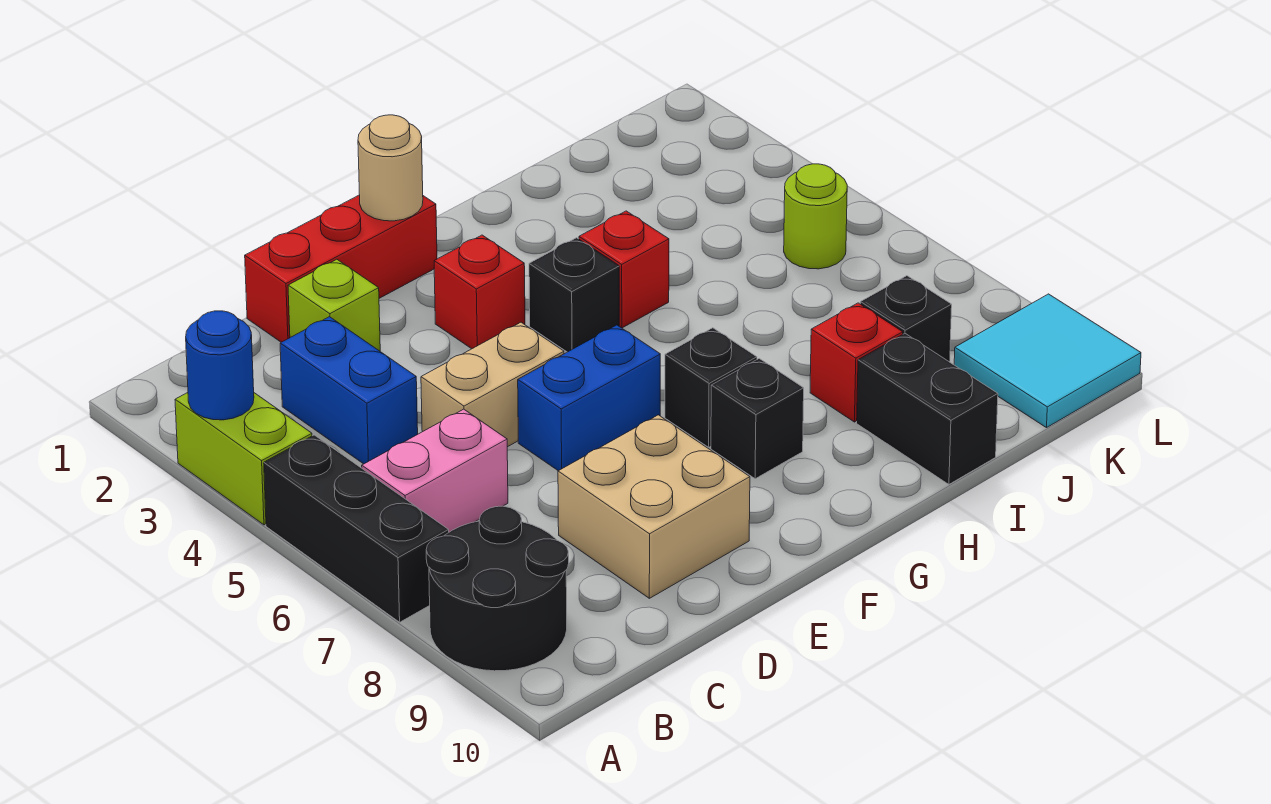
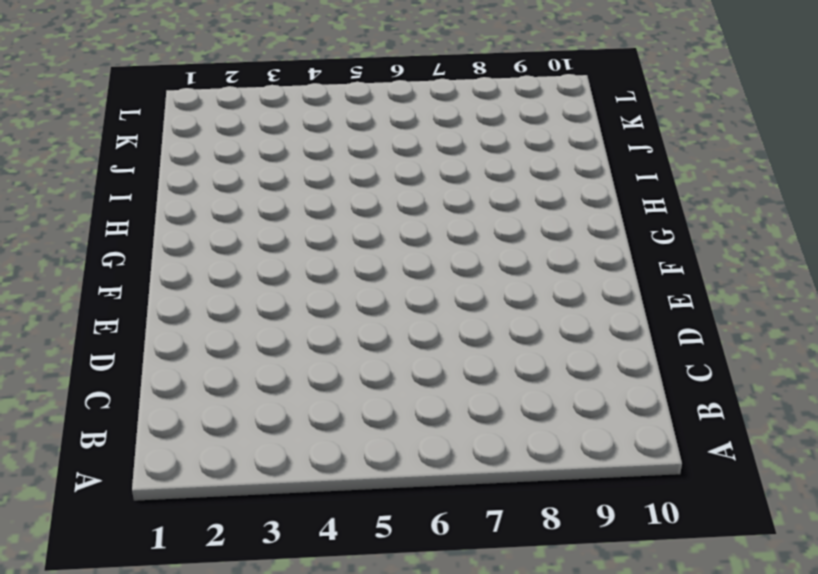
none -> lime 1x2 brick [175,393,312,525]
none -> black 1x3 brick [264,435,449,622]
none -> black 2x2 round brick [426,506,569,671]

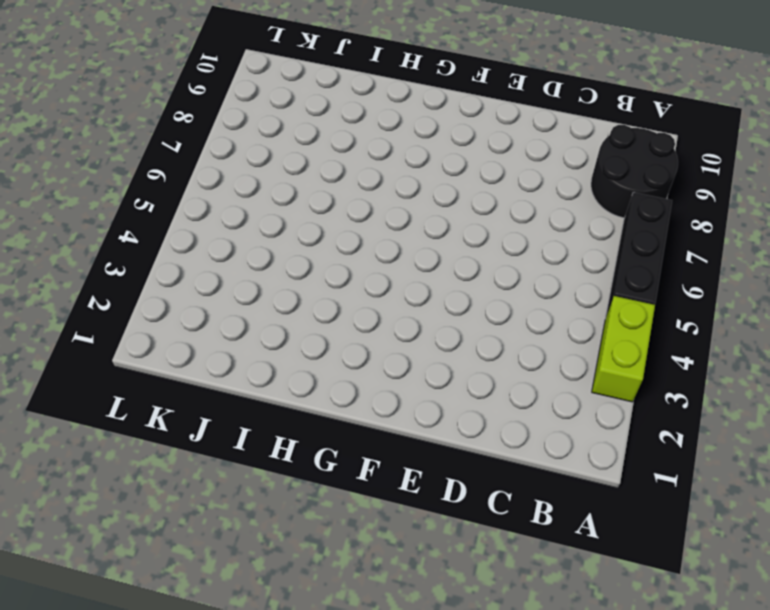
none -> pink 1x2 brick [362,409,508,532]
none -> blue 1x2 brick [280,317,418,464]
none -> red 1x3 brick [245,195,437,342]

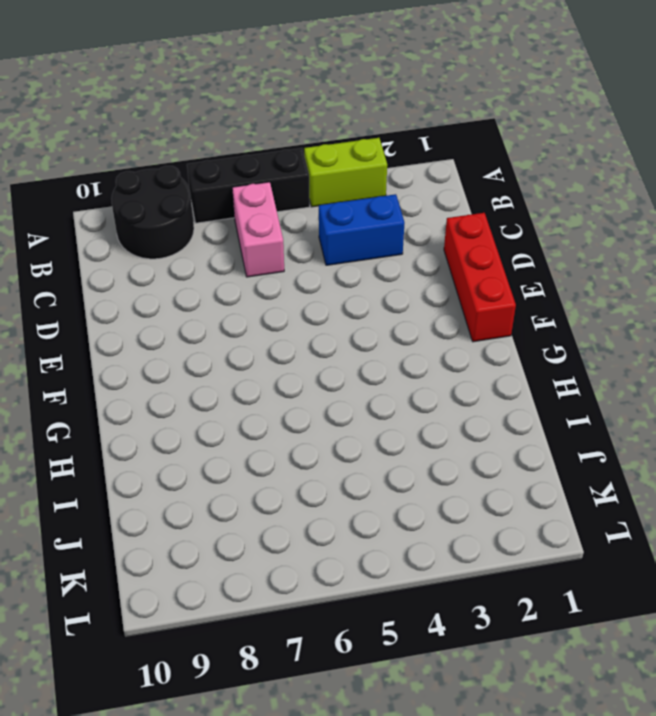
none -> lime 1x1 brick [288,259,380,351]
none -> tan 1x2 brick [421,322,564,447]
none -> tan 2x2 brick [558,415,750,598]

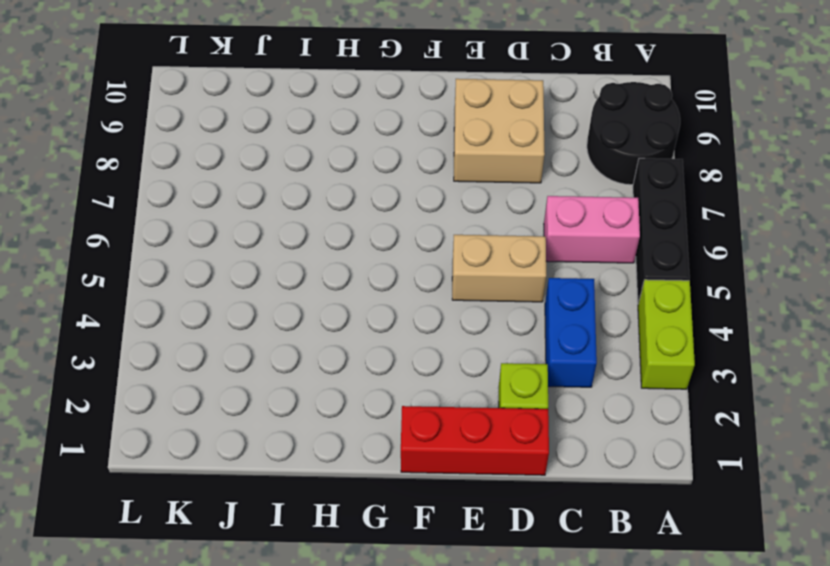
none -> blue 1x2 brick [518,325,660,471]
none -> red 1x1 brick [434,235,525,349]
none -> black 1x1 brick [529,238,619,352]

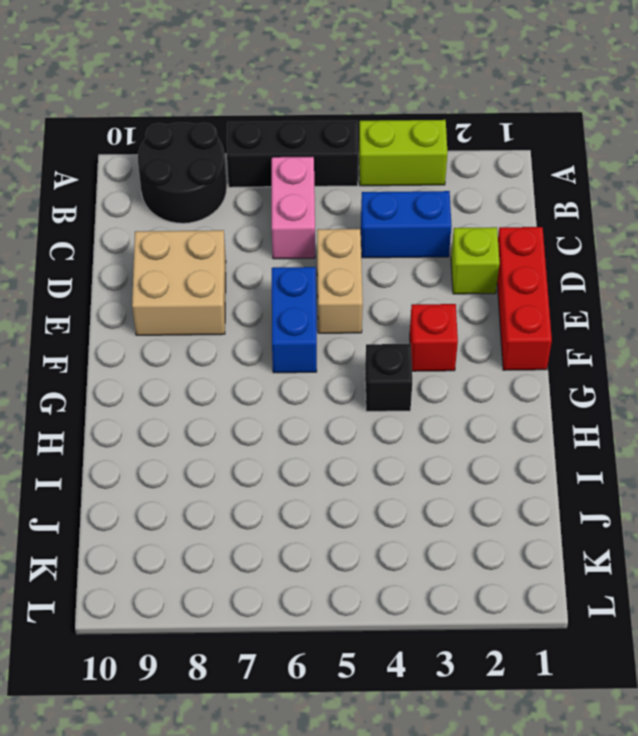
none -> black 1x1 brick [665,328,757,447]
none -> black 1x1 brick [711,359,804,479]
none -> red 1x1 brick [579,211,669,328]

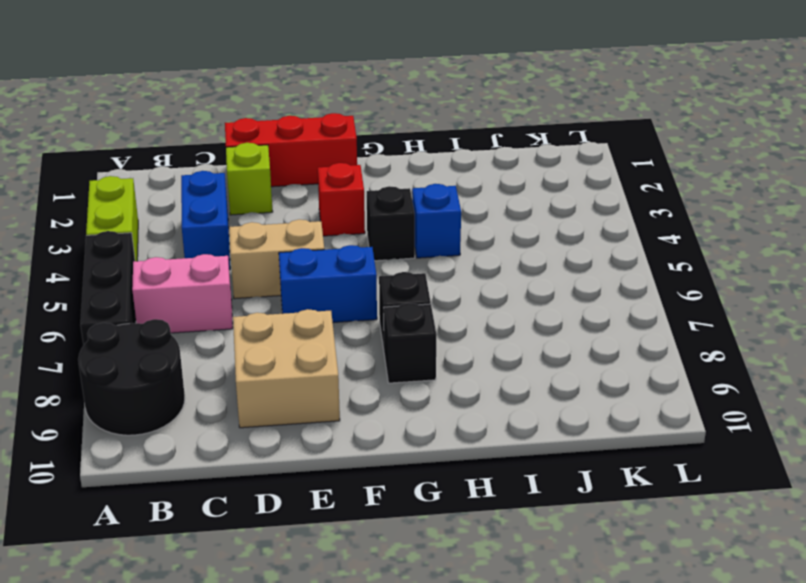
blue 1x1 brick [412,184,461,258] -> red 1x1 brick [579,211,669,328]
none -> red 1x1 brick [810,303,903,422]
none -> black 1x2 brick [857,334,998,484]
none -> black 1x1 brick [860,276,952,362]

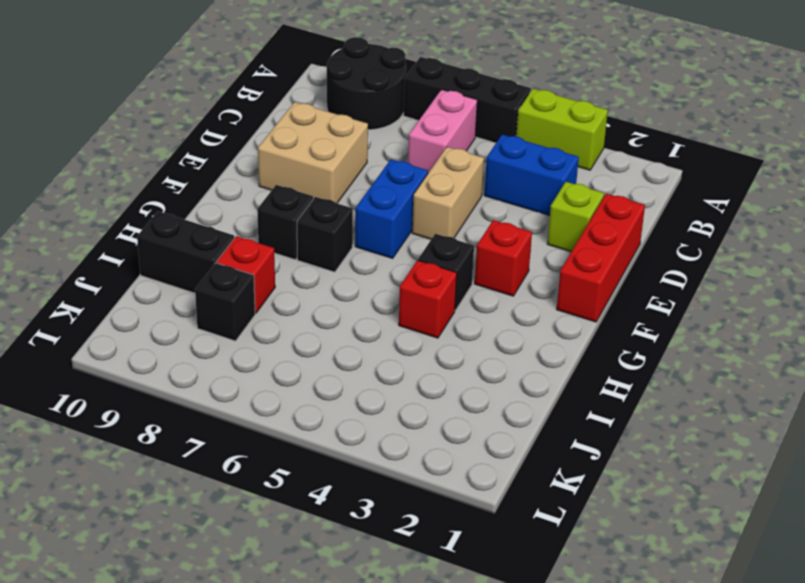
none -> lime 1x1 round brick [784,164,847,269]
none -> cyan 2x2 tile [954,294,1141,428]
none -> blue 1x1 round brick [186,311,254,420]

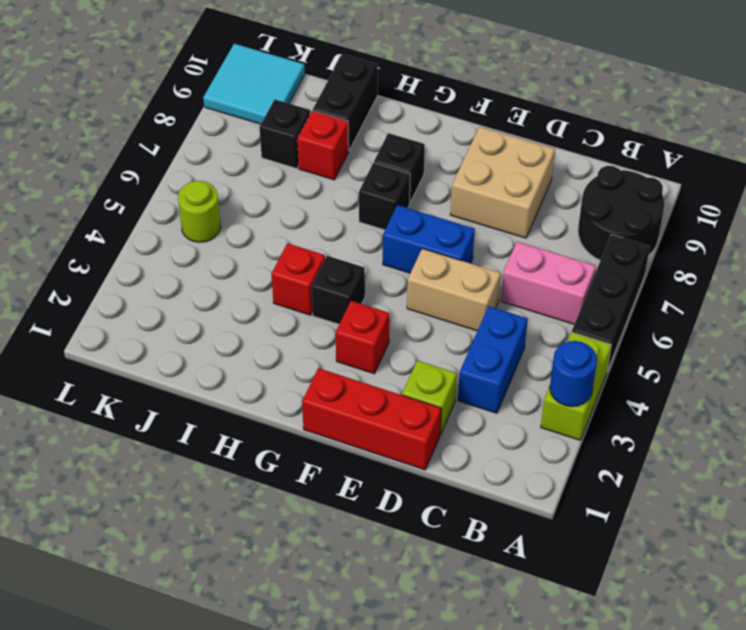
none -> tan 1x1 round brick [358,115,423,221]

